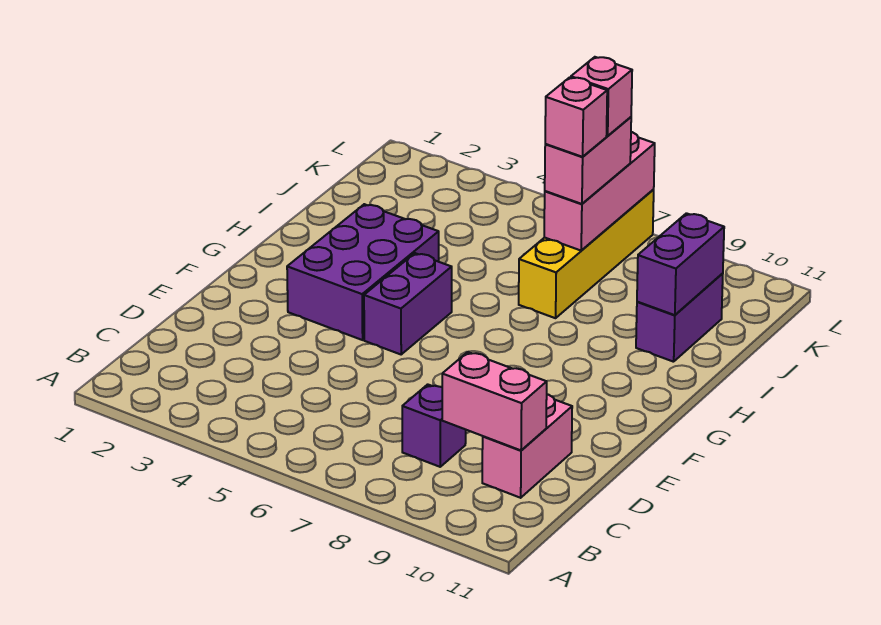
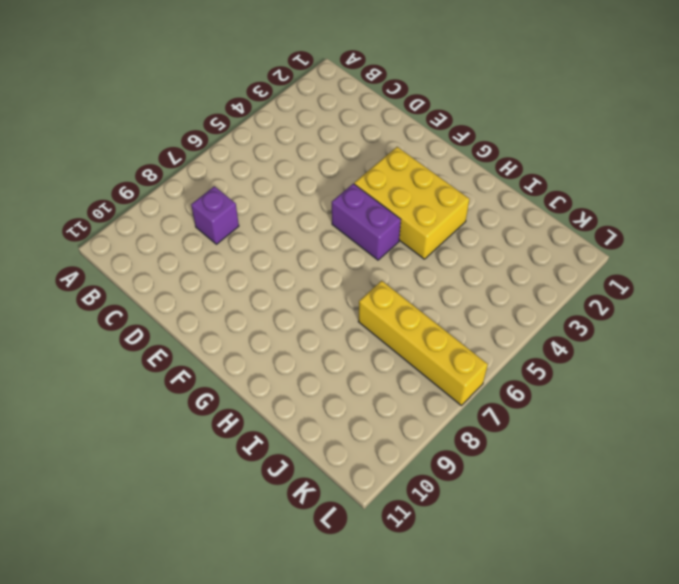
yellow 2x3 brick [354,147,469,259] -> purple 2x3 brick [287,204,439,340]
none -> pink 1x2 brick [482,394,572,498]
none -> purple 1x2 brick [636,273,723,362]
none -> pink 1x2 brick [442,352,547,450]

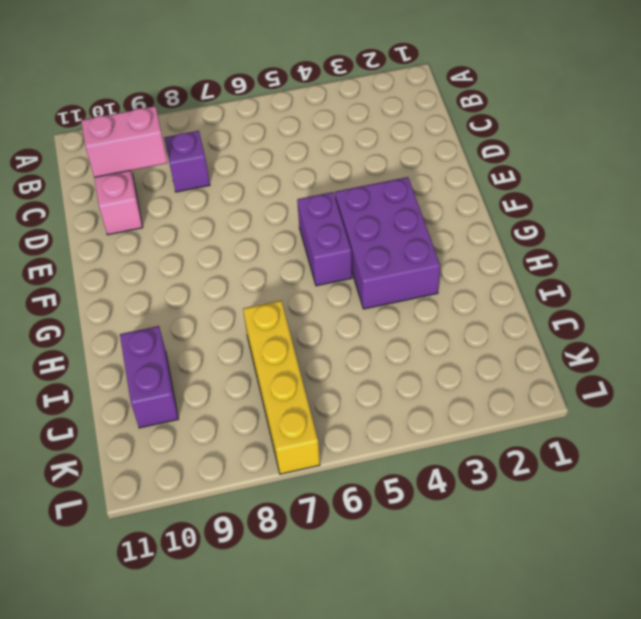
none -> purple 1x2 brick [637,213,724,315]
none -> pink 1x3 brick [544,132,655,251]
none -> pink 1x2 brick [545,117,631,204]

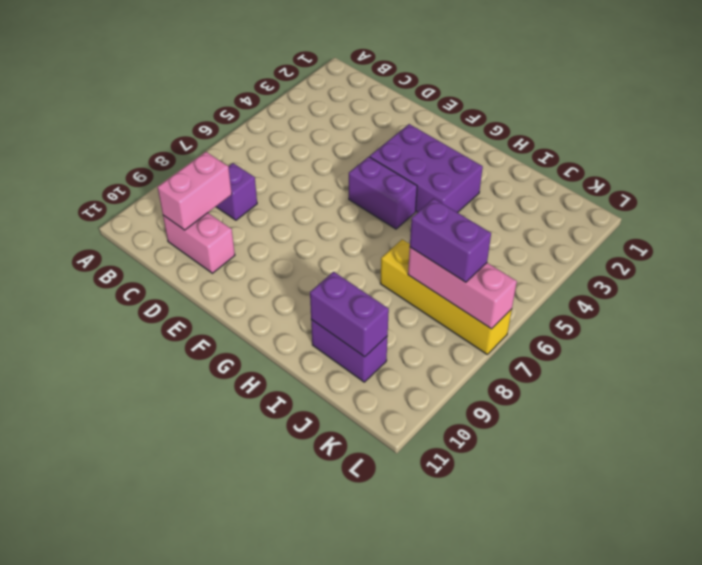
purple 1x2 brick [410,198,491,282] -> pink 1x2 brick [545,117,631,204]
none -> pink 1x1 brick [545,77,607,157]
none -> pink 1x1 brick [571,57,632,136]

